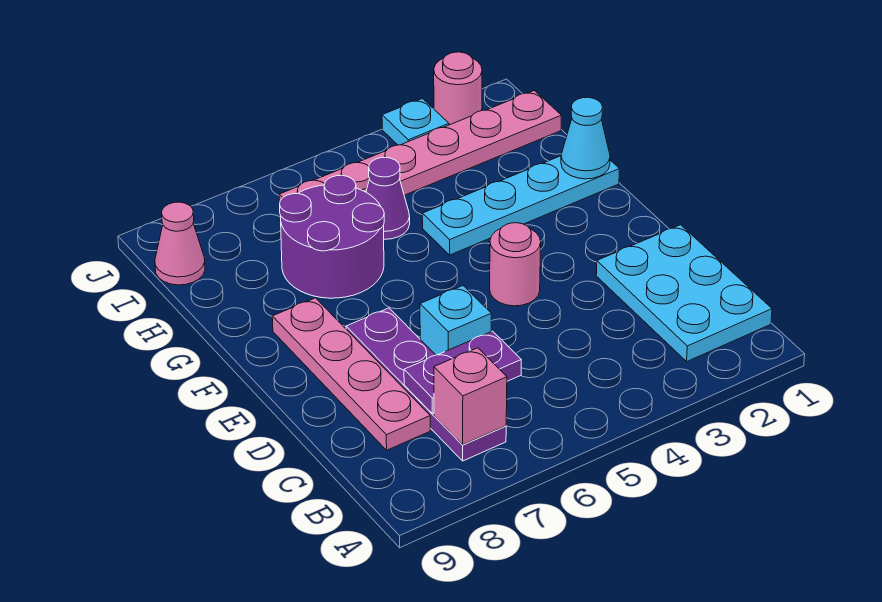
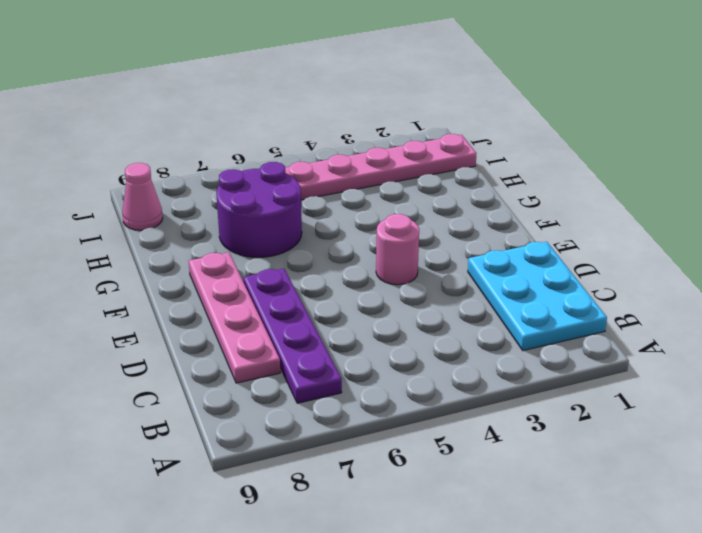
none -> cyan 1x1 brick [420,286,491,355]
none -> cyan 1x4 plate [422,156,619,255]
none -> purple 1x1 cone [366,157,410,239]

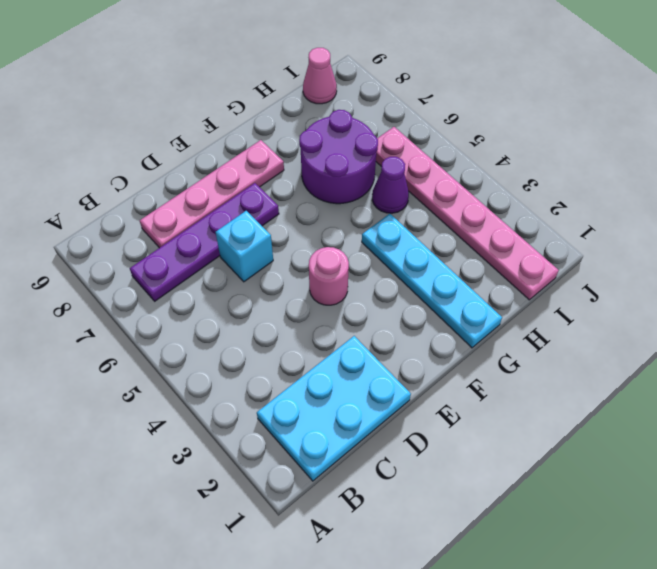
none -> pink 1x1 round brick [434,52,482,125]
none -> cyan 1x1 plate [382,99,449,145]
none -> pink 1x1 brick [434,348,507,445]

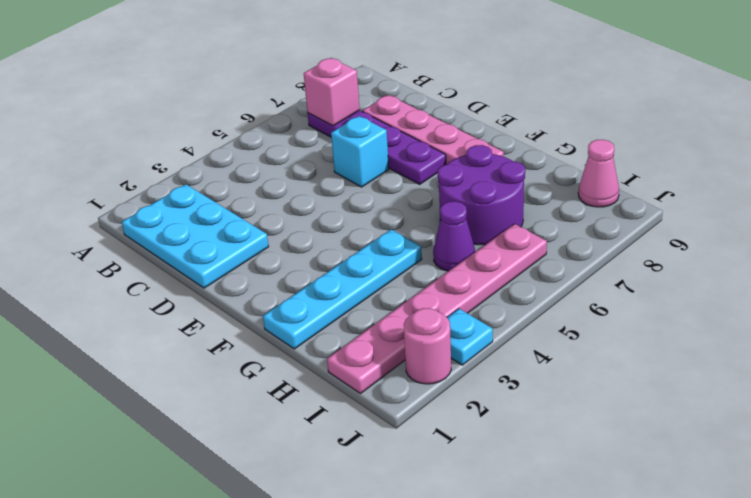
none -> pink 1x1 round brick [490,223,541,306]
none -> purple 1x2 plate [404,331,521,414]
none -> cyan 1x1 cone [561,97,610,179]

